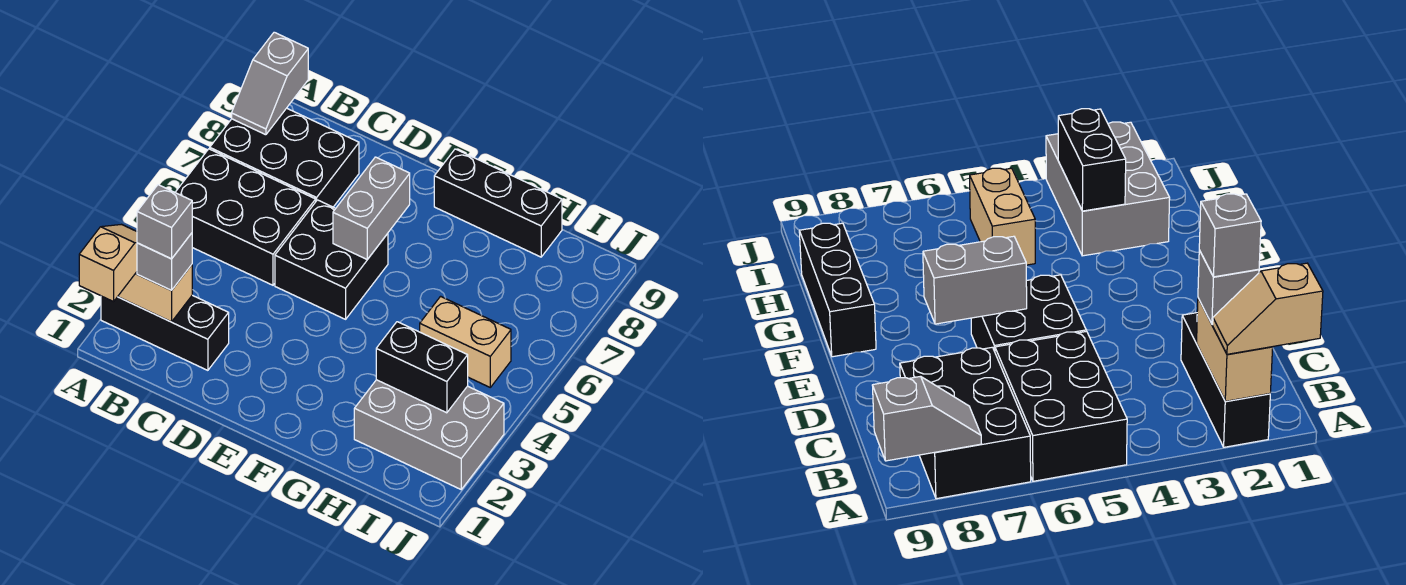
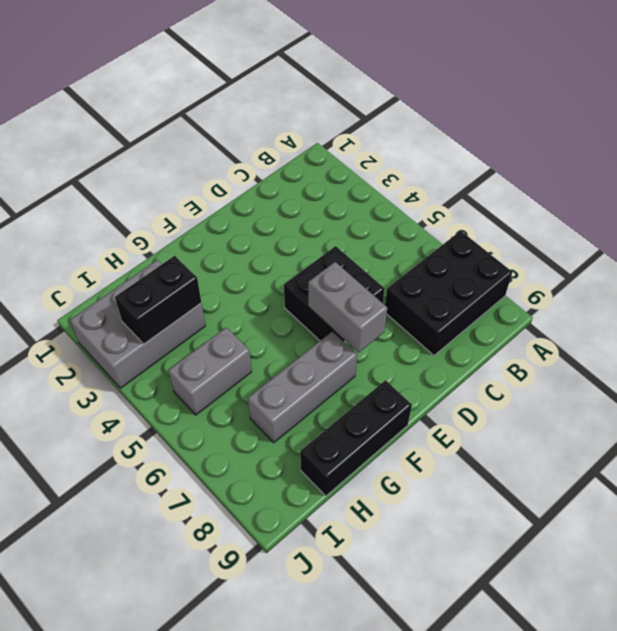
grey 1x3 brick [248,331,357,443] -> none
grey 1x2 brick [168,327,252,415] -> tan 1x2 brick [420,296,511,387]
none -> black 1x3 brick [101,295,229,370]
none -> black 2x3 brick [175,149,316,285]
none -> tan 1x2 brick [118,265,192,322]

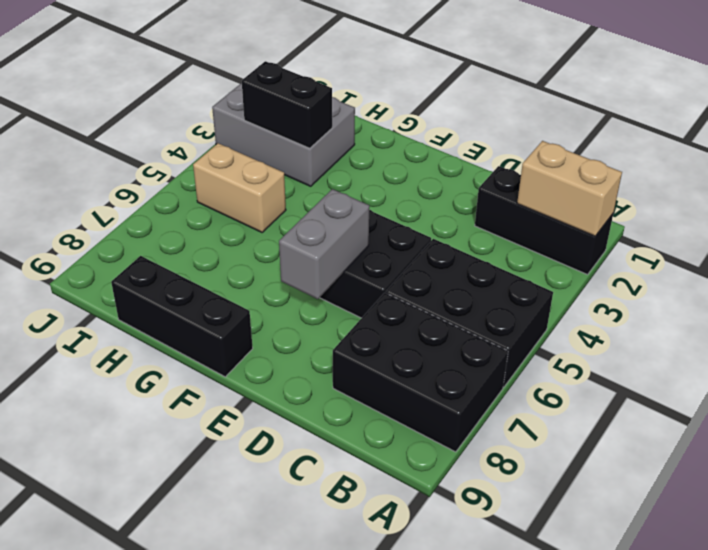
none -> grey 1x2 slope [232,32,308,135]
none -> tan 1x2 slope [79,225,137,302]
none -> grey 1x1 brick [137,233,192,290]

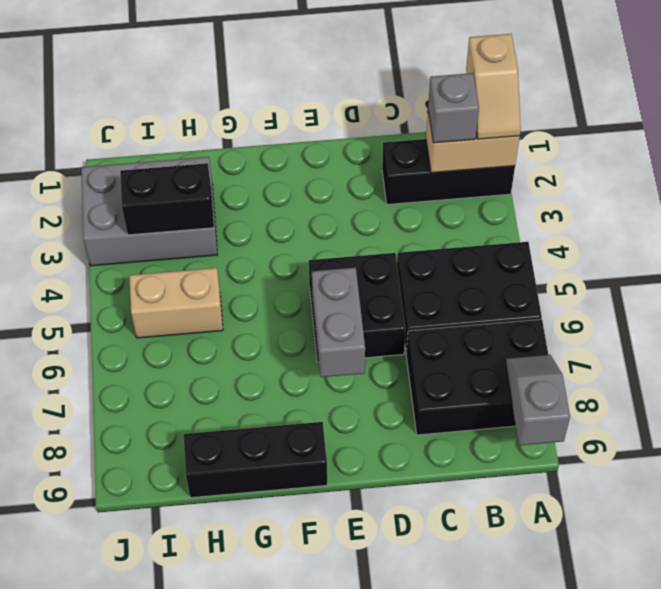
none -> grey 1x1 brick [137,185,192,259]

